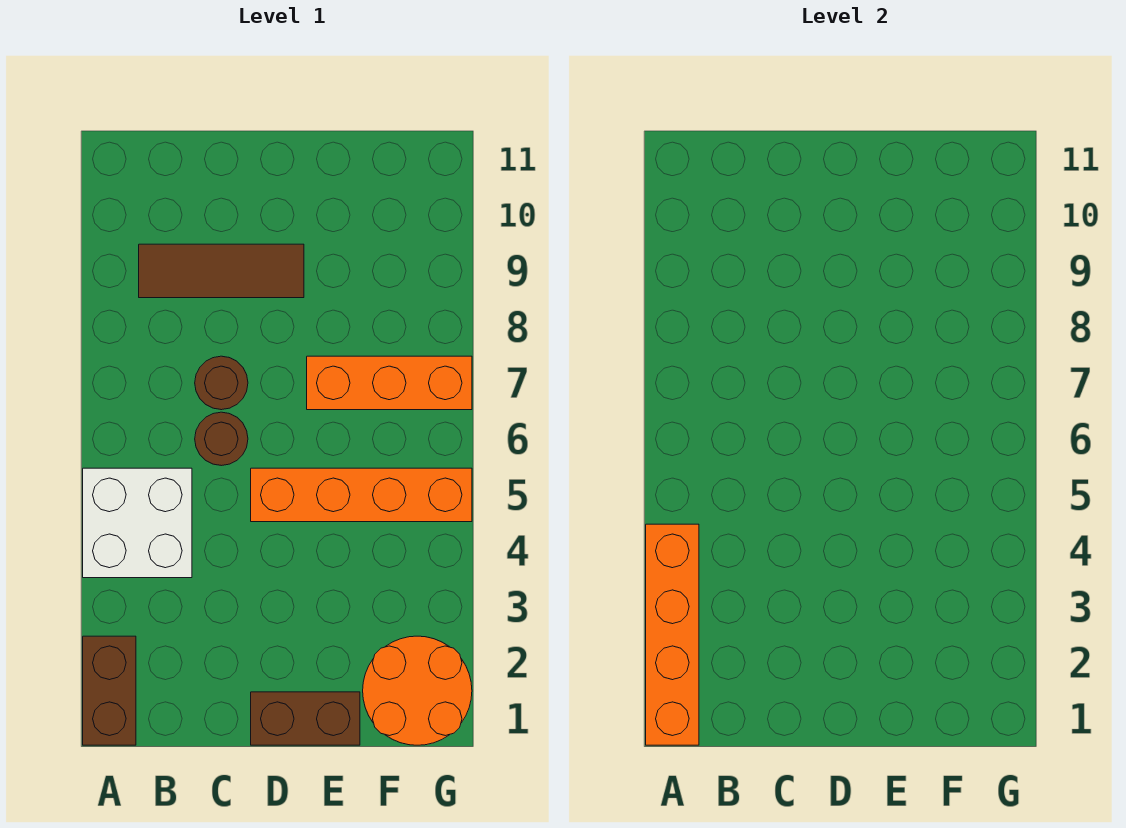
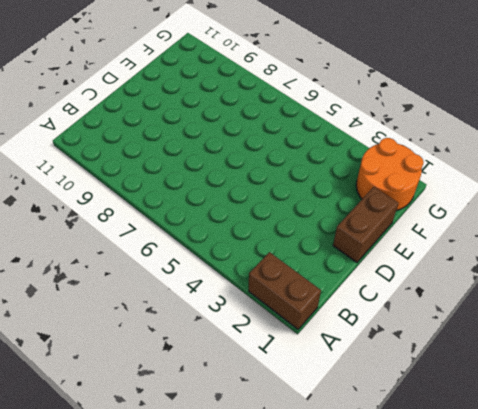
none -> white 2x2 brick [83,468,192,578]
none -> brown 1x3 tile [139,244,304,298]

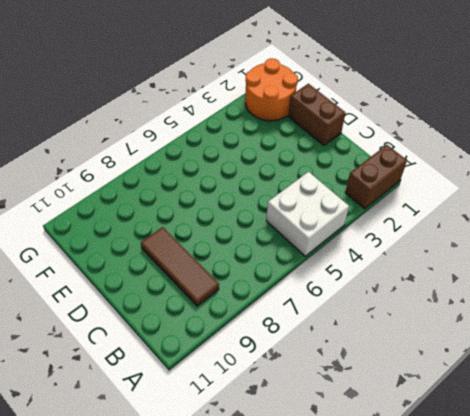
none -> brown 1x1 round brick [195,412,248,466]
none -> brown 1x1 round brick [195,356,248,410]

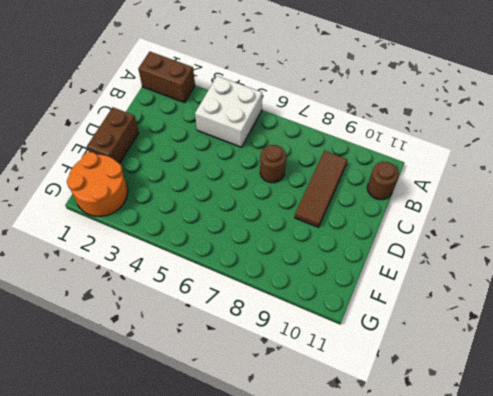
brown 1x1 round brick [367,162,399,200] -> brown 1x1 round brick moved to [195,412,248,466]
none -> orange 1x4 brick [251,468,472,522]
none -> orange 1x3 brick [307,356,472,410]

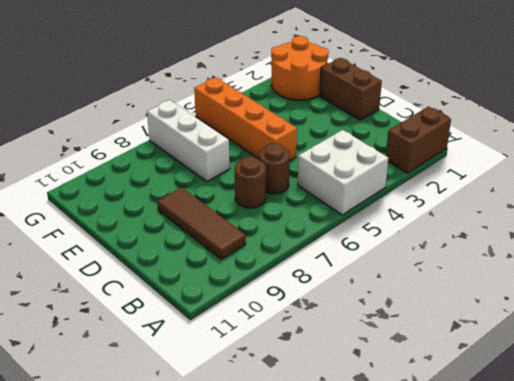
white 1x3 brick [147,100,230,181] -> orange 1x3 brick [307,356,472,410]
none -> orange 1x4 brick [646,524,699,745]

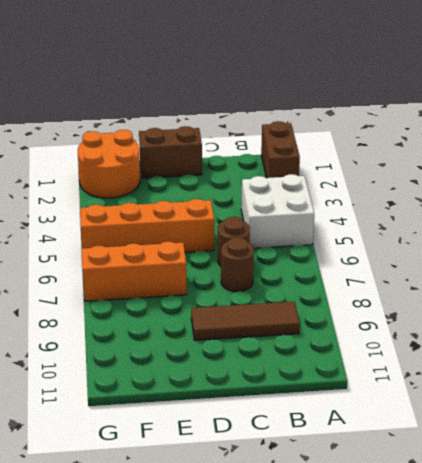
none -> orange 1x4 brick [646,524,699,745]

